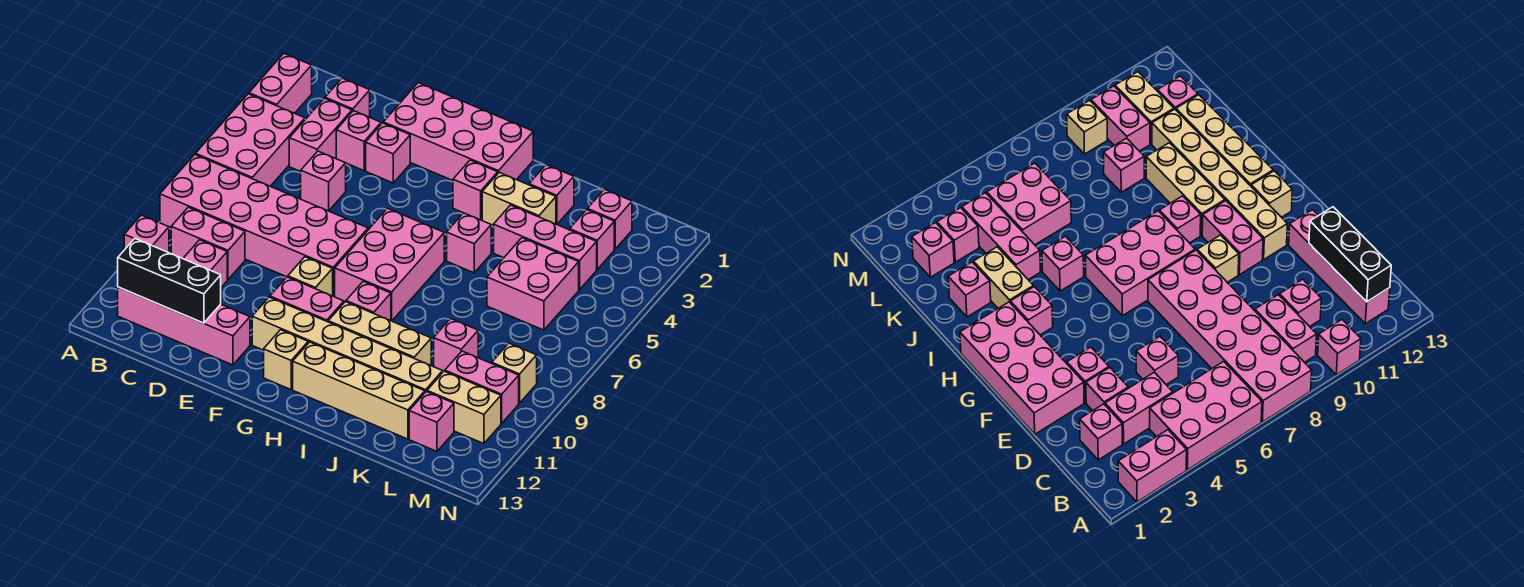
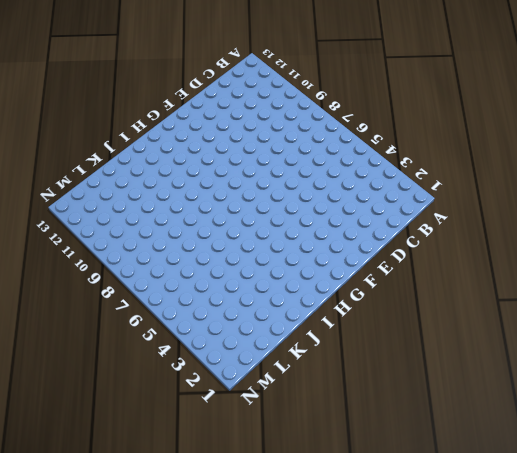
none -> pink 1x2 brick [249,54,312,113]
none -> pink 2x3 brick [196,94,305,186]
none -> pink 2x6 brick [160,155,368,296]
none -> pink 1x1 brick [124,215,169,253]

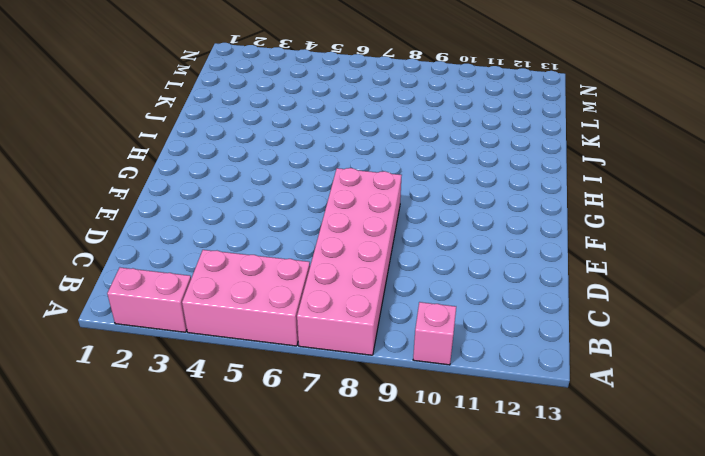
none -> pink 1x2 brick [171,207,245,280]
none -> pink 1x4 brick [118,287,250,365]
none -> pink 1x1 brick [325,78,370,117]
none -> pink 1x2 brick [289,98,352,172]

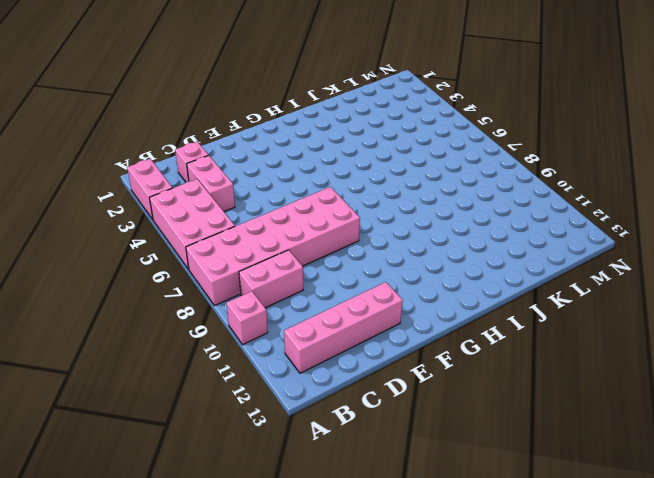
none -> pink 1x1 brick [183,240,227,287]
none -> pink 1x1 brick [336,111,381,171]
none -> pink 1x1 brick [301,151,346,211]
none -> pink 2x4 brick [383,83,533,181]

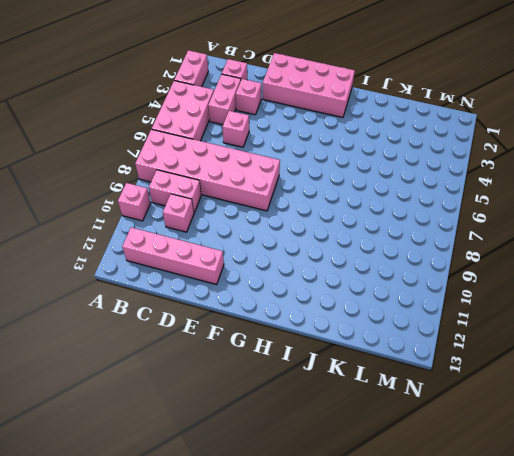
none -> pink 1x1 brick [366,123,410,183]
none -> tan 1x1 brick [288,257,333,296]
none -> pink 1x2 brick [270,277,344,322]
none -> tan 1x6 brick [252,297,443,392]

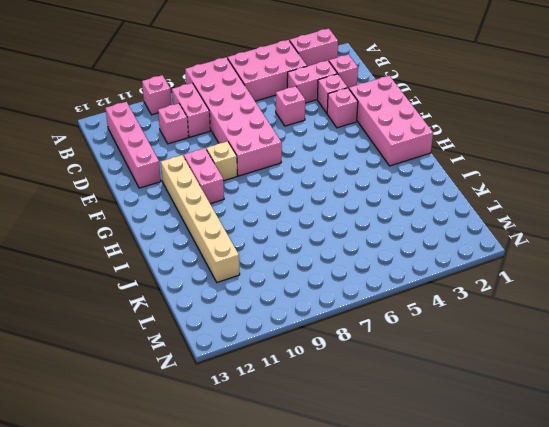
none -> pink 2x3 brick [335,208,444,321]
none -> tan 1x1 brick [264,330,308,390]
none -> pink 1x1 brick [453,160,498,220]
none -> pink 1x1 brick [346,281,391,321]

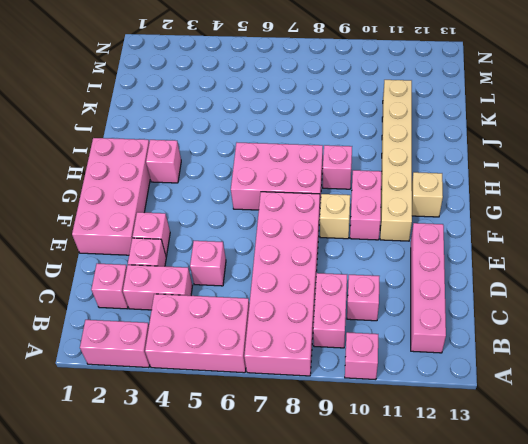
none -> tan 1x3 brick [328,302,431,365]
none -> tan 1x4 brick [293,342,425,439]
none -> tan 1x2 brick [482,173,556,226]
none -> pink 1x1 brick [447,213,491,273]

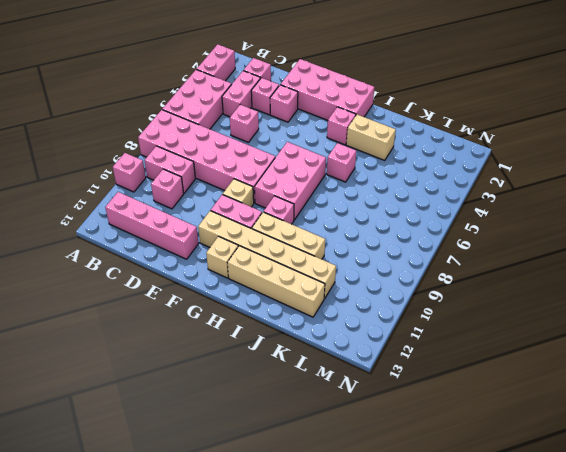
none -> pink 1x1 brick [529,165,574,224]
none -> pink 1x3 brick [494,205,597,290]
none -> pink 2x2 brick [487,238,579,330]
none -> pink 1x1 brick [434,319,478,371]

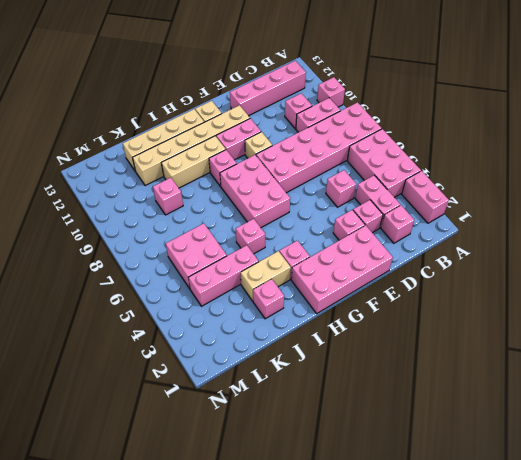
none -> pink 1x1 brick [587,189,632,249]
none -> pink 1x1 brick [570,210,614,269]
none -> pink 1x2 brick [445,351,519,423]
none -> tan 1x2 brick [427,371,501,444]

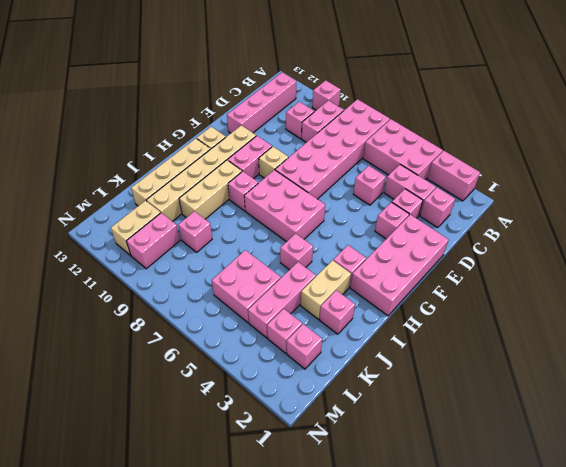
none -> pink 1x1 brick [409,392,454,451]
none -> tan 1x1 brick [492,343,537,403]
none -> black 1x3 brick [118,239,221,323]

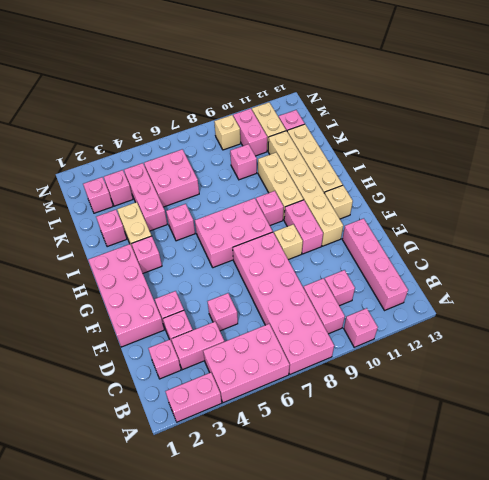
none -> black 1x3 brick [118,239,221,323]

